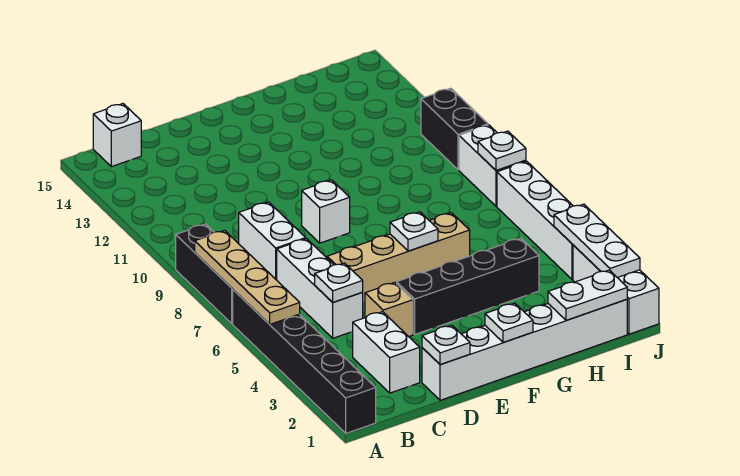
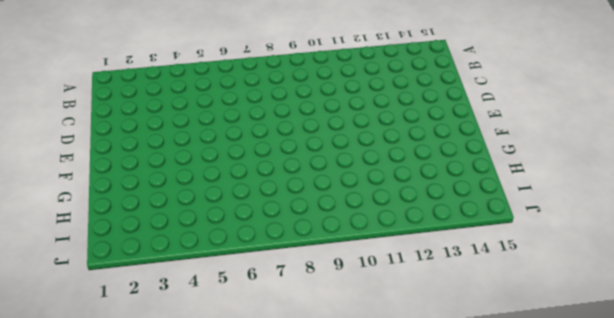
none -> black 1x6 brick [233,290,376,433]
none -> black 1x3 brick [176,224,233,324]
none -> white 1x1 brick [93,104,141,167]

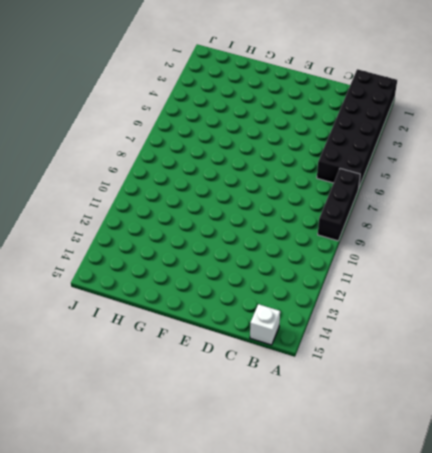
black 2x6 brick [317,69,397,187] -> black 1x6 brick [233,290,376,433]
none -> white 1x2 brick [353,312,420,393]
none -> white 1x3 brick [277,239,363,338]
none -> white 1x2 brick [239,202,306,280]

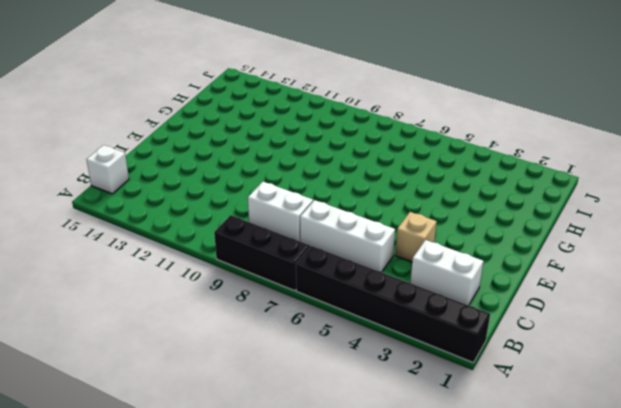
none -> white 1x6 brick [422,299,627,400]
none -> tan 1x4 brick [327,213,470,303]
none -> black 1x4 brick [397,238,539,334]

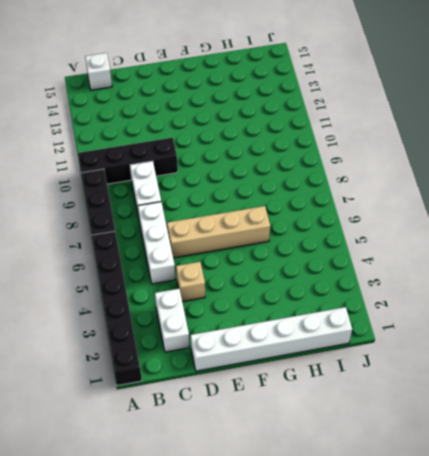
black 1x4 brick [78,138,178,184] -> black 1x4 brick moved to [397,238,539,334]
none -> white 1x1 brick [302,180,350,243]
none -> white 1x3 brick [573,245,659,334]
none -> white 1x4 brick [497,161,573,279]

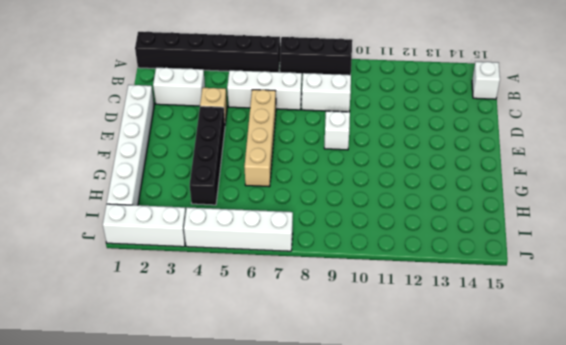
none -> white 1x2 brick [459,125,526,206]
none -> black 1x2 brick [421,88,488,170]
none -> tan 1x4 plate [195,230,300,324]

